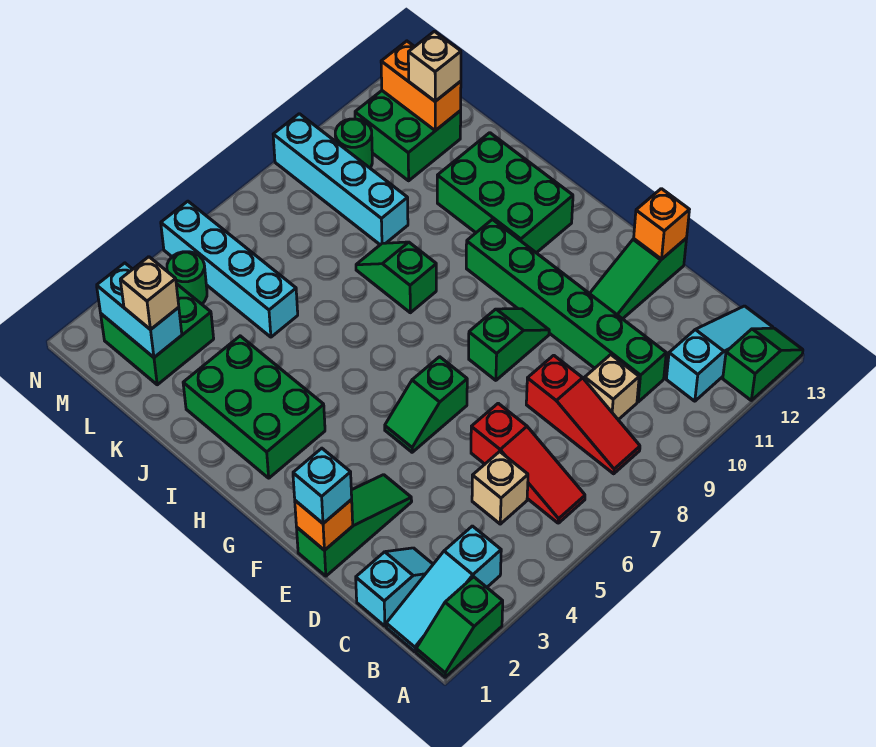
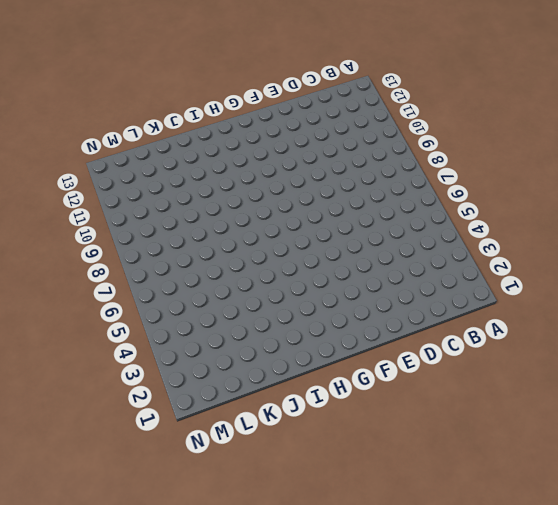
none -> green 1x2 slope [416,577,503,677]
none -> green 1x2 slope [723,328,803,400]
none -> cyan 1x3 slope [386,526,501,652]
none -> red 1x3 slope [471,403,585,523]

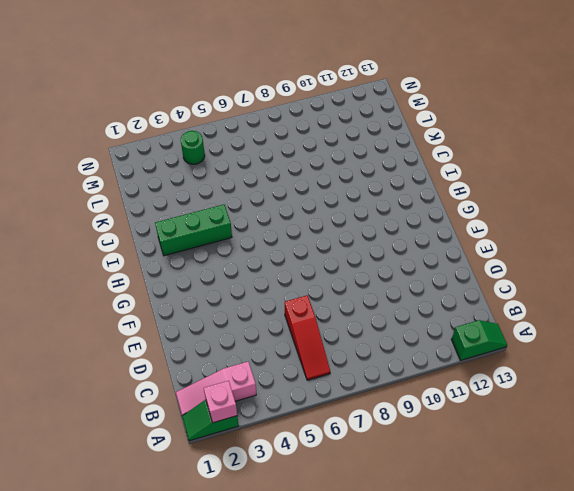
pink 1x1 brick [204,381,237,423] -> none
pink 1x3 slope [176,362,256,416] -> cyan 1x3 slope [386,526,501,652]
green 1x3 brick [155,204,232,256] -> green 2x3 brick [183,336,325,478]
none -> red 1x3 slope [526,355,640,474]
none -> cyan 1x3 slope [666,306,773,401]
none -> cyan 1x2 slope [356,548,433,626]
none -> tan 1x1 brick [472,452,528,524]

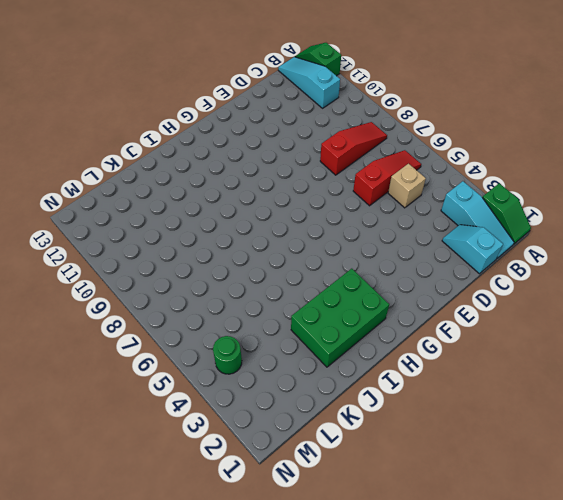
none -> tan 1x1 brick [585,355,639,420]
none -> green 1x6 brick [466,219,666,402]
none -> green 1x3 slope [297,475,412,576]
none -> green 1x3 slope [590,238,687,319]

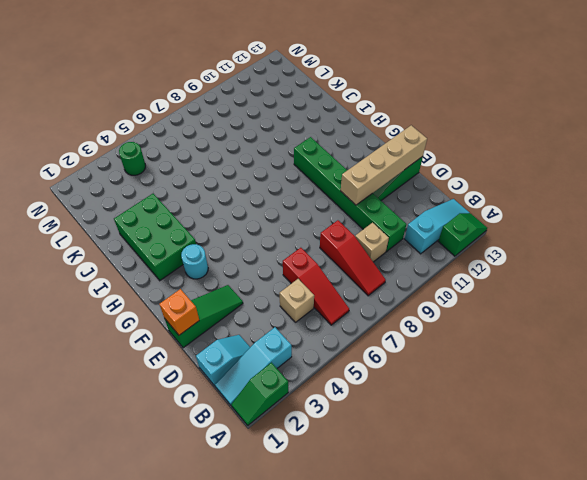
tan 1x4 brick [341,125,427,205] -> orange 1x1 brick [634,189,689,259]
cyan 1x1 round brick [181,244,208,279] -> none
none -> green 1x2 slope [385,357,467,452]
none -> green 1x2 slope [469,309,549,380]
none -> green 2x3 brick [437,133,573,253]
none -> green 1x2 slope [356,242,436,313]

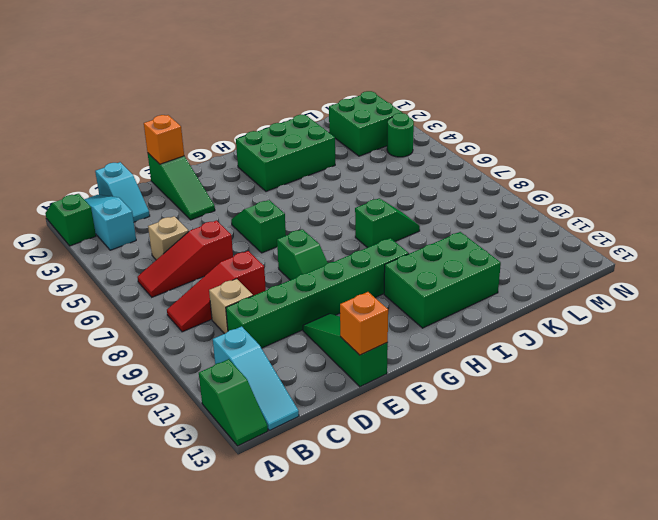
none -> cyan 1x4 brick [161,201,298,337]
none -> cyan 1x4 brick [273,114,408,245]
none -> green 2x2 brick [355,91,461,181]
none -> green 1x1 round brick [335,119,372,168]

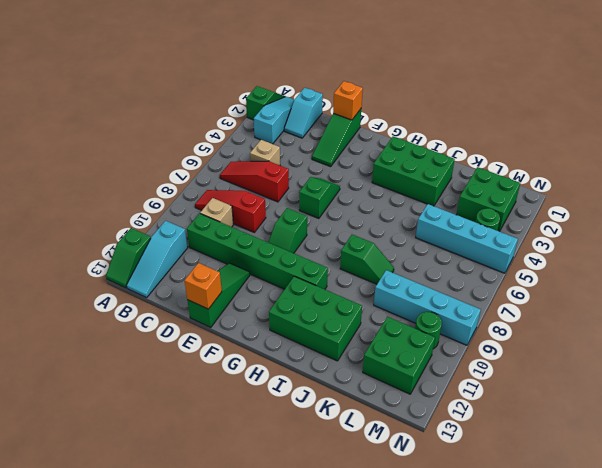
none -> cyan 1x2 brick [97,263,182,357]
none -> orange 1x2 brick [381,41,461,131]
none -> cyan 1x1 brick [293,448,352,523]
none -> tan 1x1 brick [120,257,179,329]

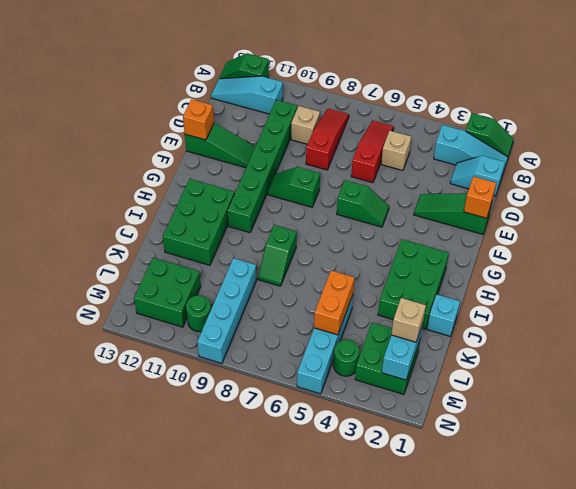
cyan 1x1 brick [427,294,460,336] -> cyan 1x1 brick moved to [293,448,352,523]
orange 1x2 brick [314,270,355,335] -> orange 1x2 brick moved to [381,41,461,131]
none -> tan 1x1 brick [408,31,461,101]

